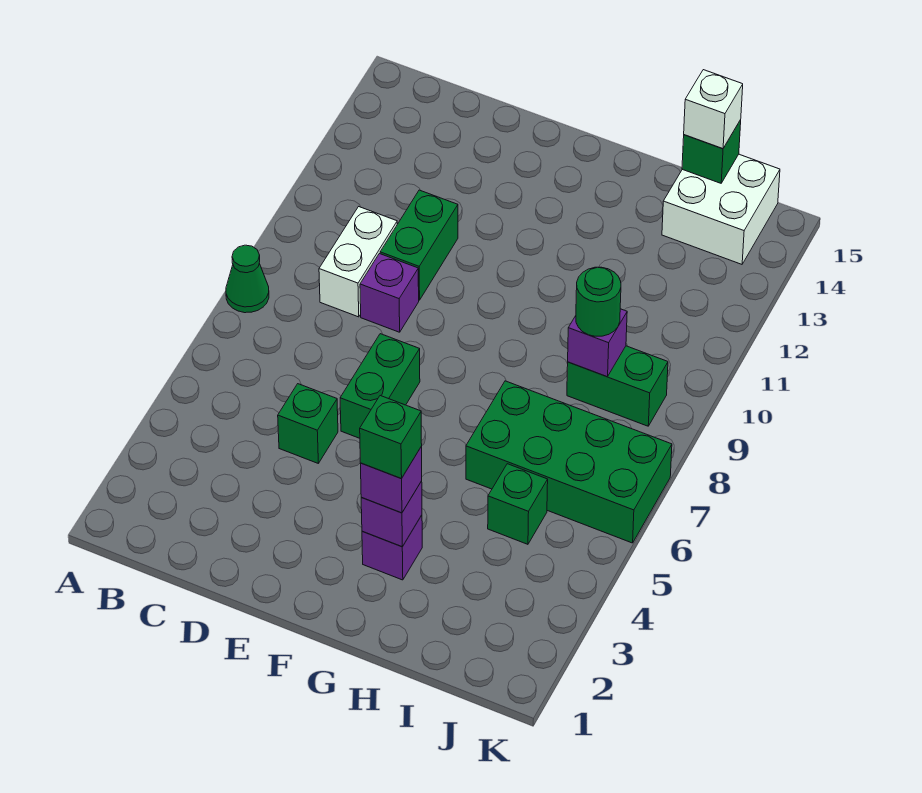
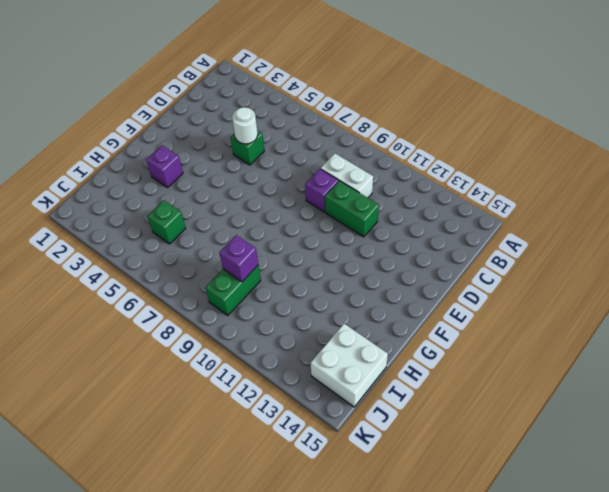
white 1x1 round brick [232,107,258,144] -> none
none -> green 1x1 cone [226,245,269,313]
none -> green 1x2 brick [340,334,420,438]
none -> green 2x4 brick [466,381,672,543]

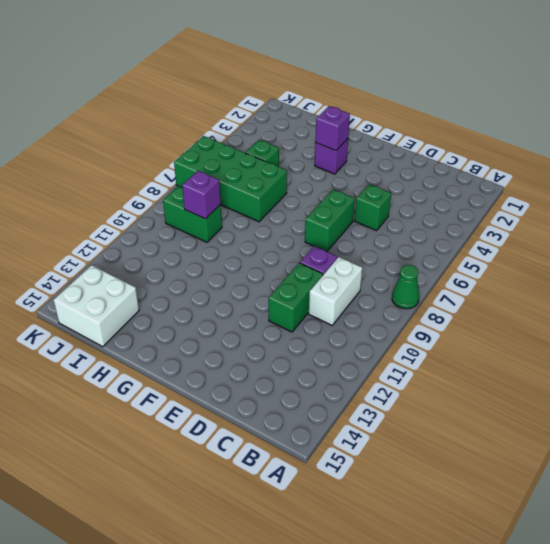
none -> green 1x1 brick [682,120,741,183]
none -> purple 1x1 brick [360,446,422,513]
none -> green 1x1 round brick [576,267,621,336]

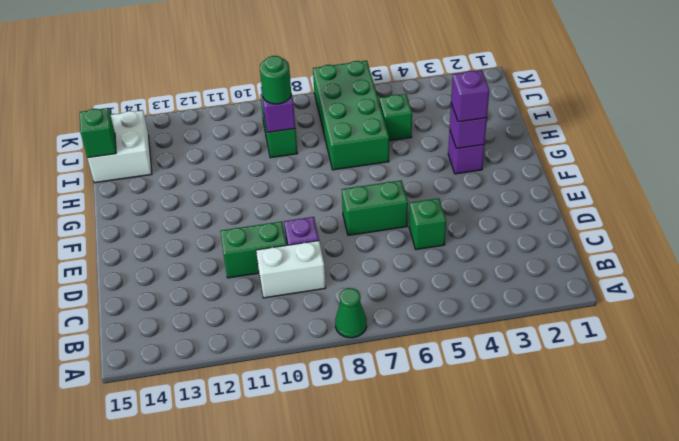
none -> white 1x1 brick [684,70,743,149]
none -> green 1x1 brick [360,396,422,478]

